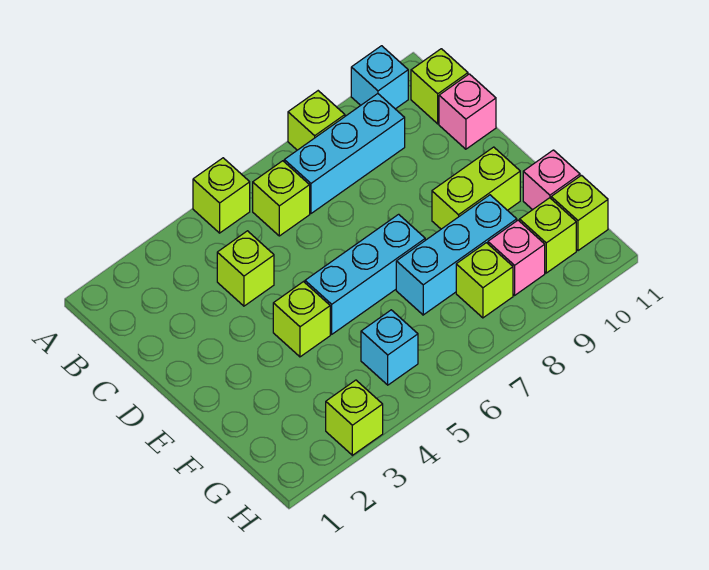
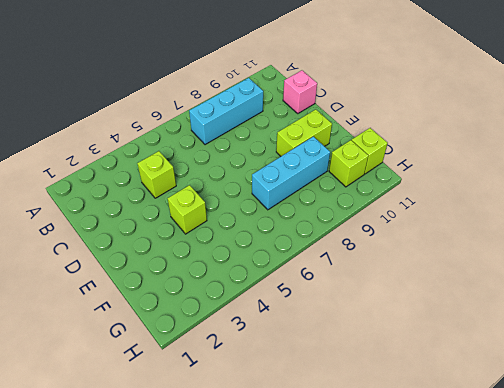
none -> lime 1x1 brick [193,158,250,233]
none -> lime 1x1 brick [288,91,345,150]
none -> cyan 1x1 brick [351,46,408,109]

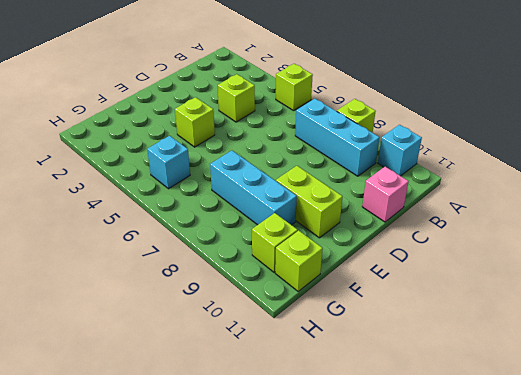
none -> lime 1x1 brick [253,161,310,236]
none -> lime 1x1 brick [411,49,468,124]
none -> cyan 1x3 brick [305,214,425,334]

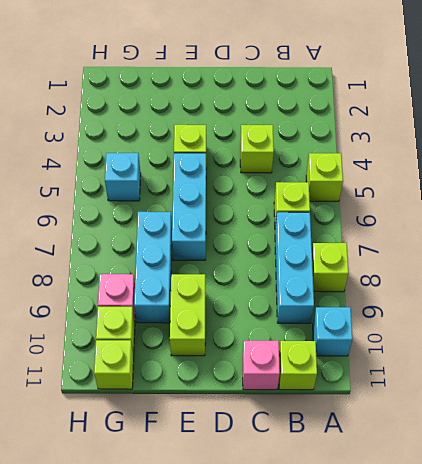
none -> pink 1x1 brick [523,150,580,210]
none -> lime 1x1 brick [456,243,513,318]
none -> lime 1x1 brick [326,380,383,455]

